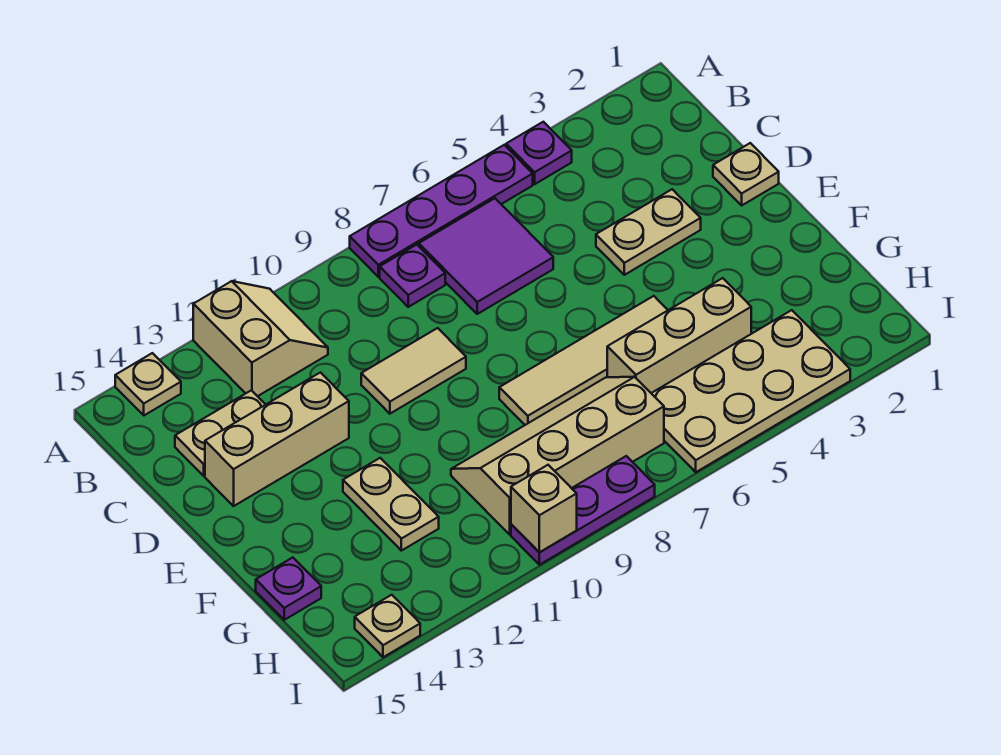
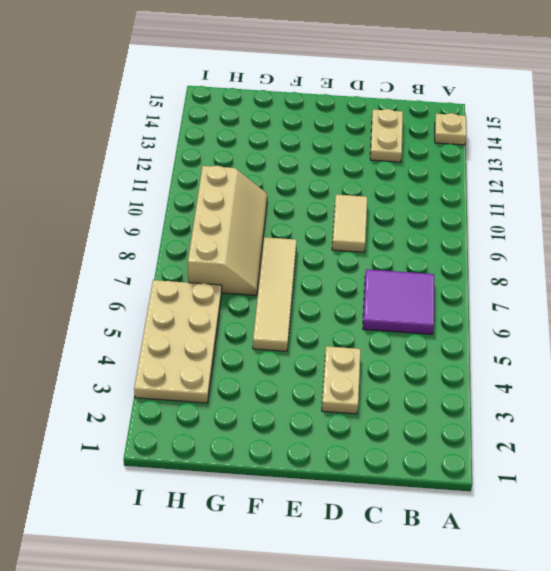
none -> purple 1x1 plate [506,122,572,184]
none -> purple 1x4 plate [350,145,533,277]
none -> tan 2x2 slope [193,281,328,396]

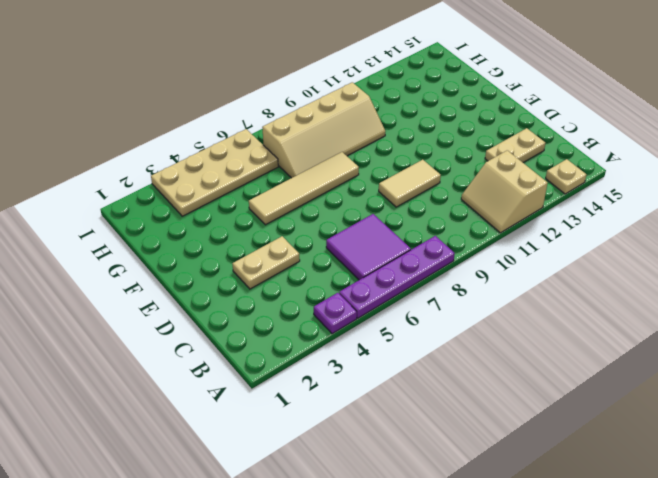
none -> purple 1x1 plate [380,245,445,307]
none -> tan 1x1 plate [713,143,779,205]
none -> tan 1x3 brick [205,372,349,506]

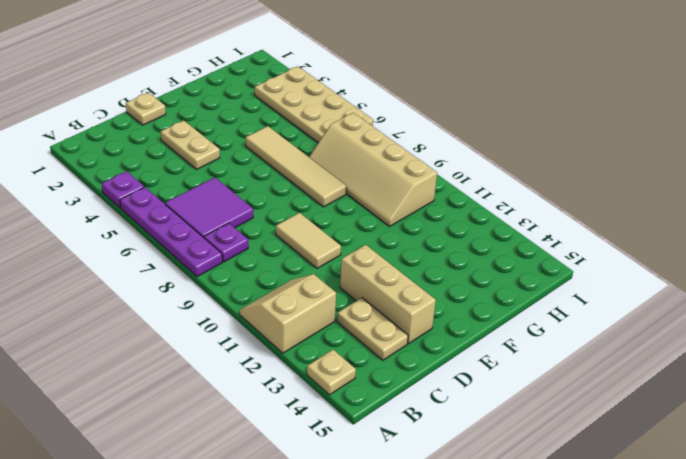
none -> tan 1x2 plate [343,458,439,551]
none -> tan 1x3 brick [607,278,751,393]
none -> purple 1x1 plate [256,558,321,620]

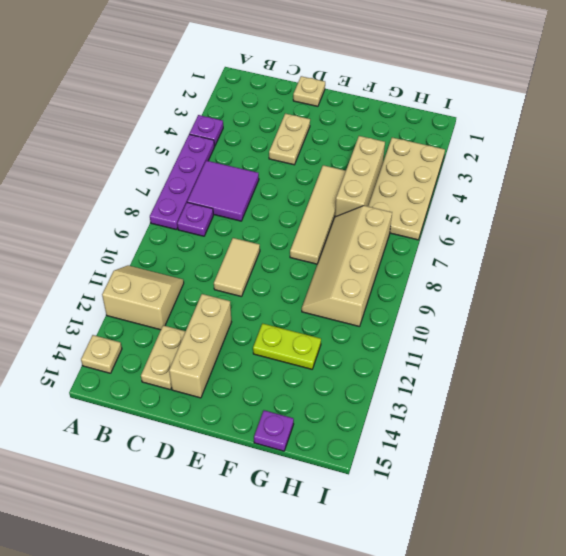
lime 1x2 plate [253,324,321,369] -> tan 1x2 plate [343,458,439,551]
none -> purple 1x3 plate [511,456,655,565]
none -> tan 1x1 plate [355,595,420,657]
none -> tan 1x1 brick [511,465,577,552]

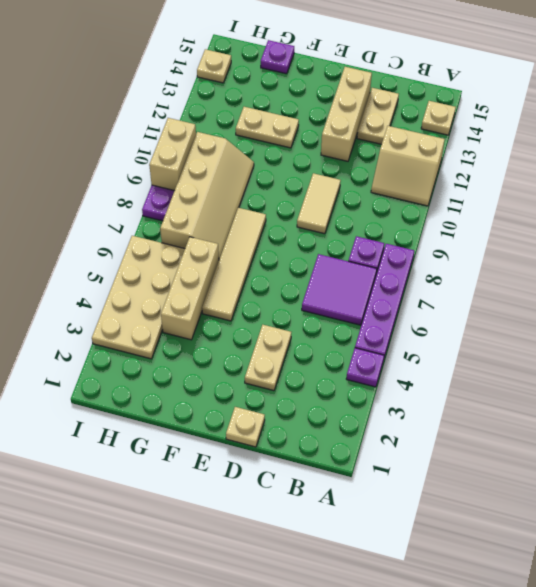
tan 1x2 brick [149,118,196,191] -> tan 1x1 brick [511,465,577,552]

